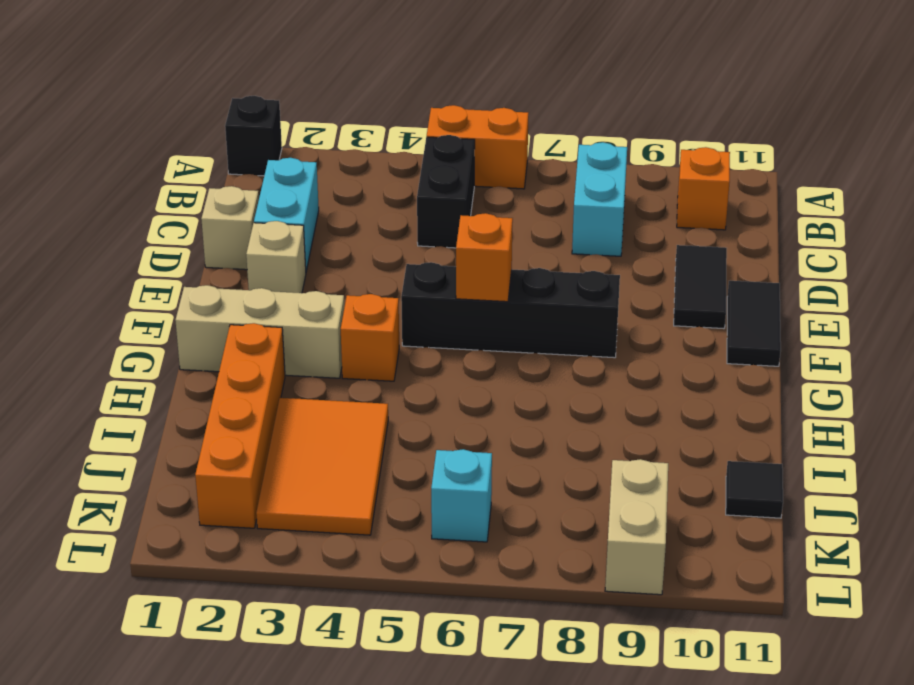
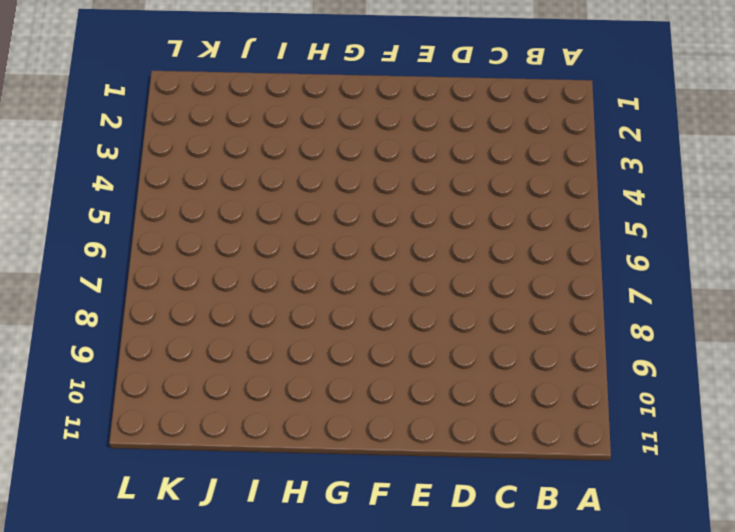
none -> black 1x1 brick [225,96,282,176]
none -> orange 1x2 brick [427,105,529,189]
none -> black 1x2 brick [417,135,475,248]

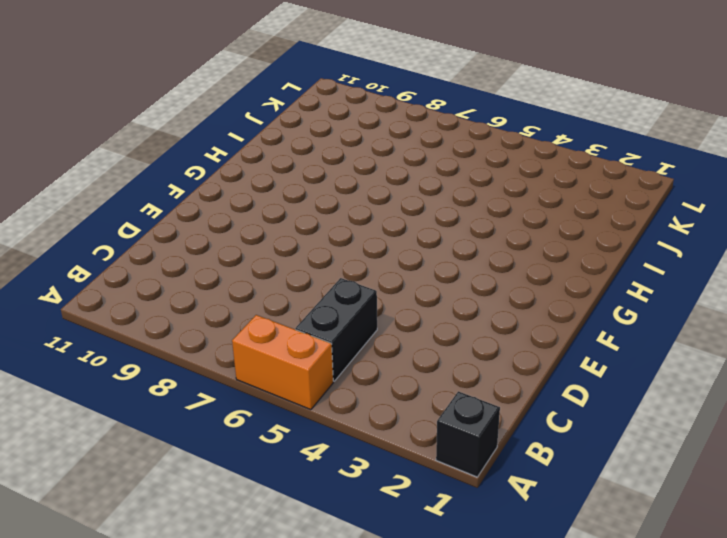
none -> cyan 1x2 brick [572,142,627,256]
none -> orange 1x1 brick [677,147,730,230]
none -> cyan 1x2 brick [254,158,319,271]

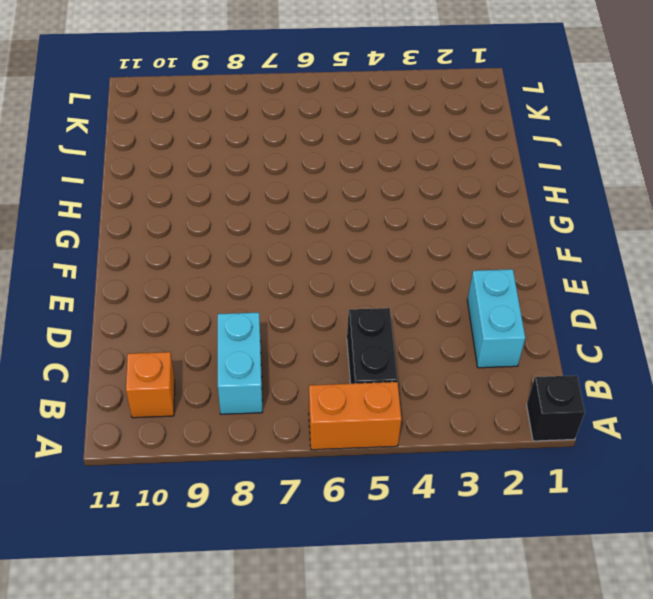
none -> tan 1x1 brick [201,186,259,270]
none -> black 1x2 tile [674,245,727,329]
none -> tan 1x1 brick [246,221,306,293]

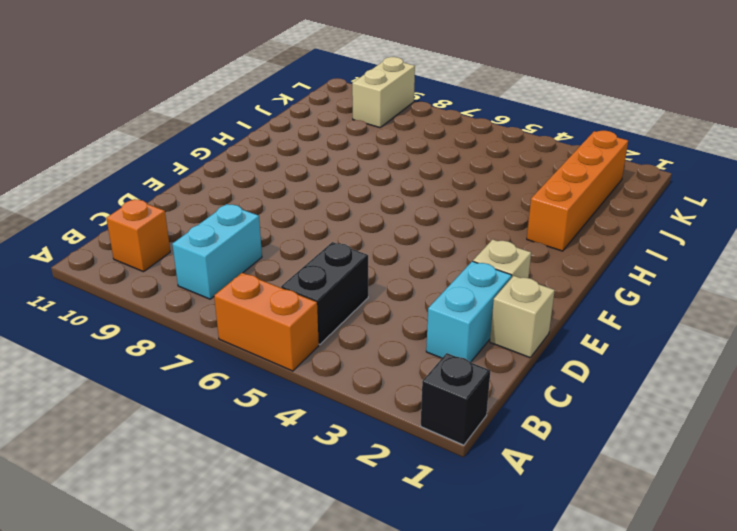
none -> black 1x2 tile [674,245,727,329]
none -> black 1x2 tile [727,281,781,366]
none -> black 1x4 brick [401,262,620,358]

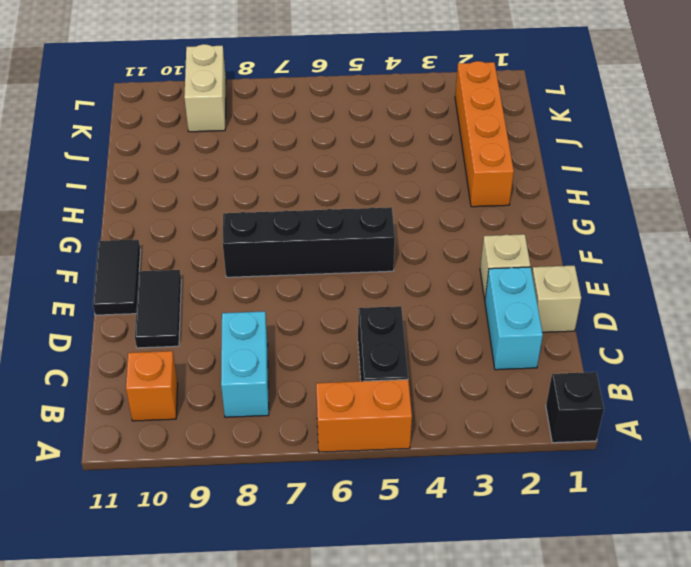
none -> tan 1x3 brick [175,285,344,378]
none -> orange 1x1 brick [341,294,399,381]
none -> orange 2x3 tile [256,398,388,535]

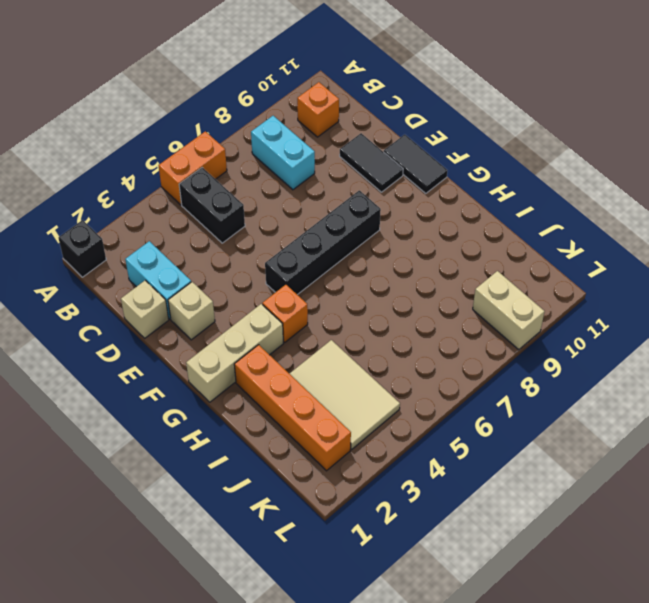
tan 2x3 tile [290,340,400,449] -> orange 2x3 tile [256,398,388,535]
none -> black 1x1 tile [726,461,783,518]
none -> cyan 1x1 brick [431,449,492,542]
none -> orange 1x1 brick [456,213,513,302]

